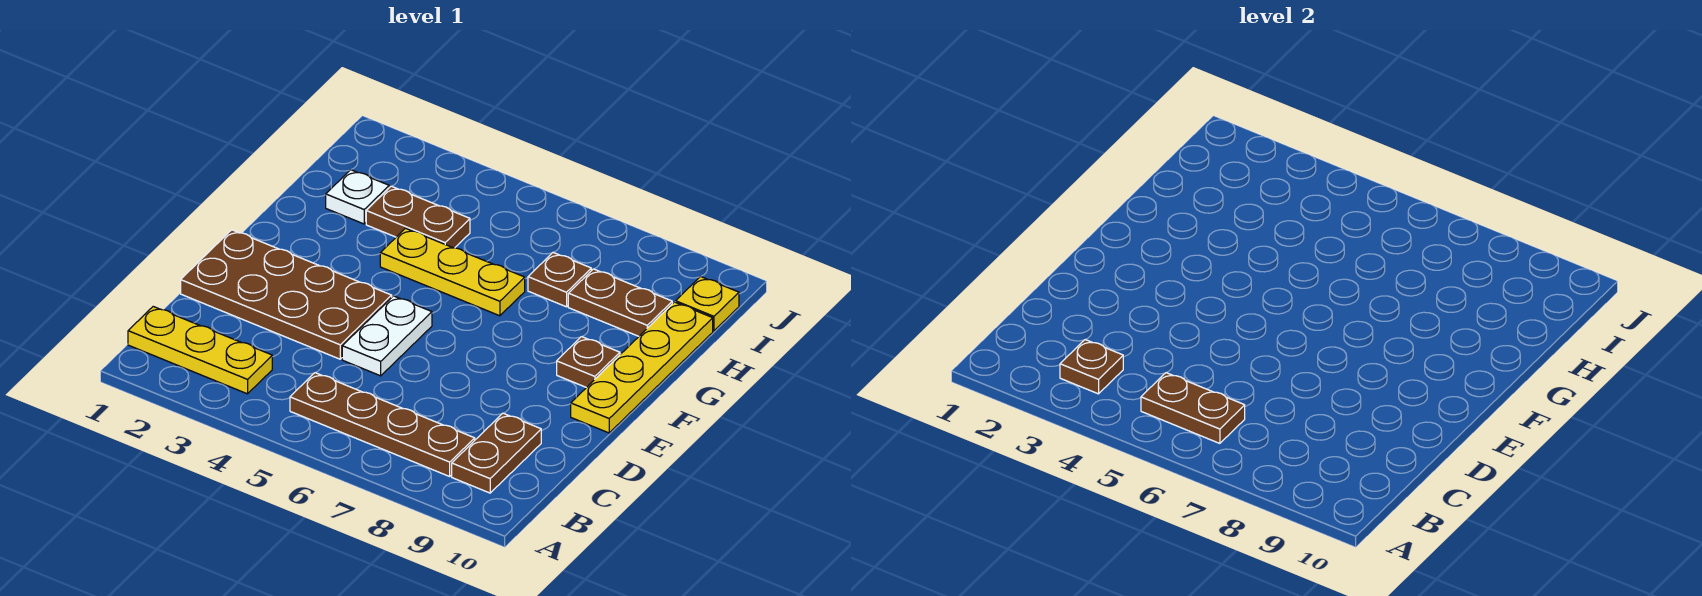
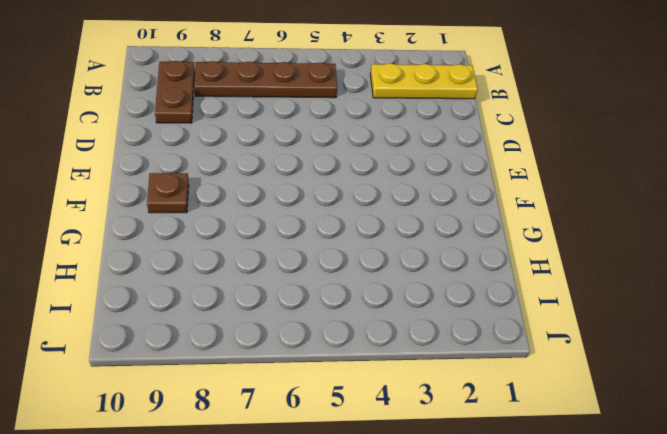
none -> brown 2x4 plate [181,230,392,359]
none -> white 1x2 plate [342,296,432,376]
none -> yellow 1x4 plate [571,302,713,433]

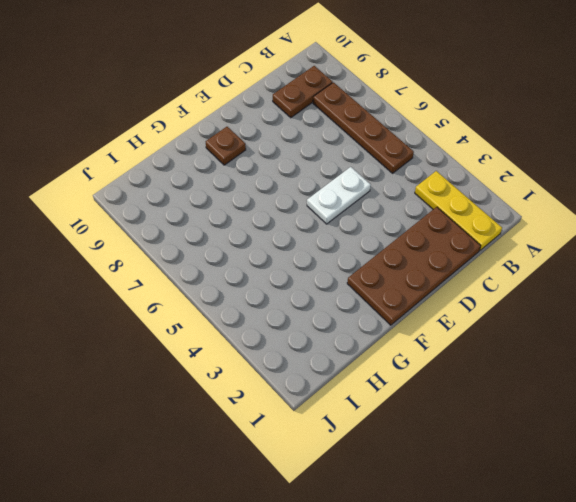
brown 2x4 plate [347,207,481,325] -> brown 2x4 plate turned to [181,230,392,359]
none -> yellow 1x4 plate [571,302,713,433]
none -> yellow 1x3 plate [380,228,525,316]
none -> white 1x1 plate [326,170,389,224]

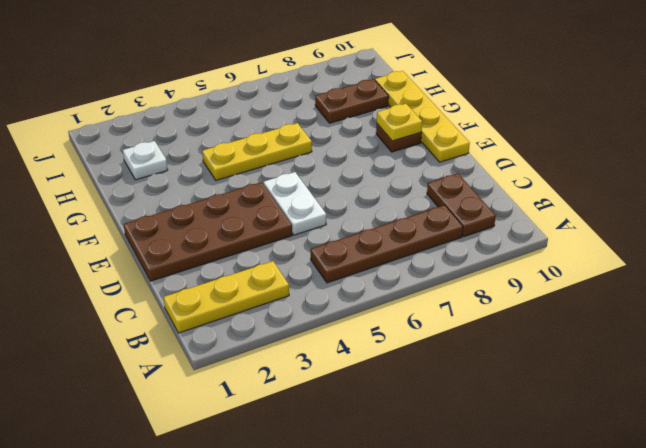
yellow 1x1 plate [377,104,422,141] -> yellow 1x1 plate moved to [676,276,739,331]
none -> brown 1x2 plate [366,186,470,248]
none -> brown 1x1 plate [528,252,591,307]
none -> brown 1x1 plate [1060,340,1123,394]

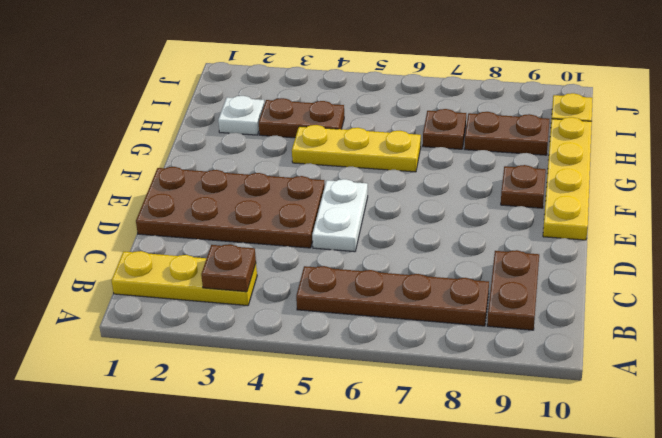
none -> brown 1x2 plate [1141,373,1245,443]

